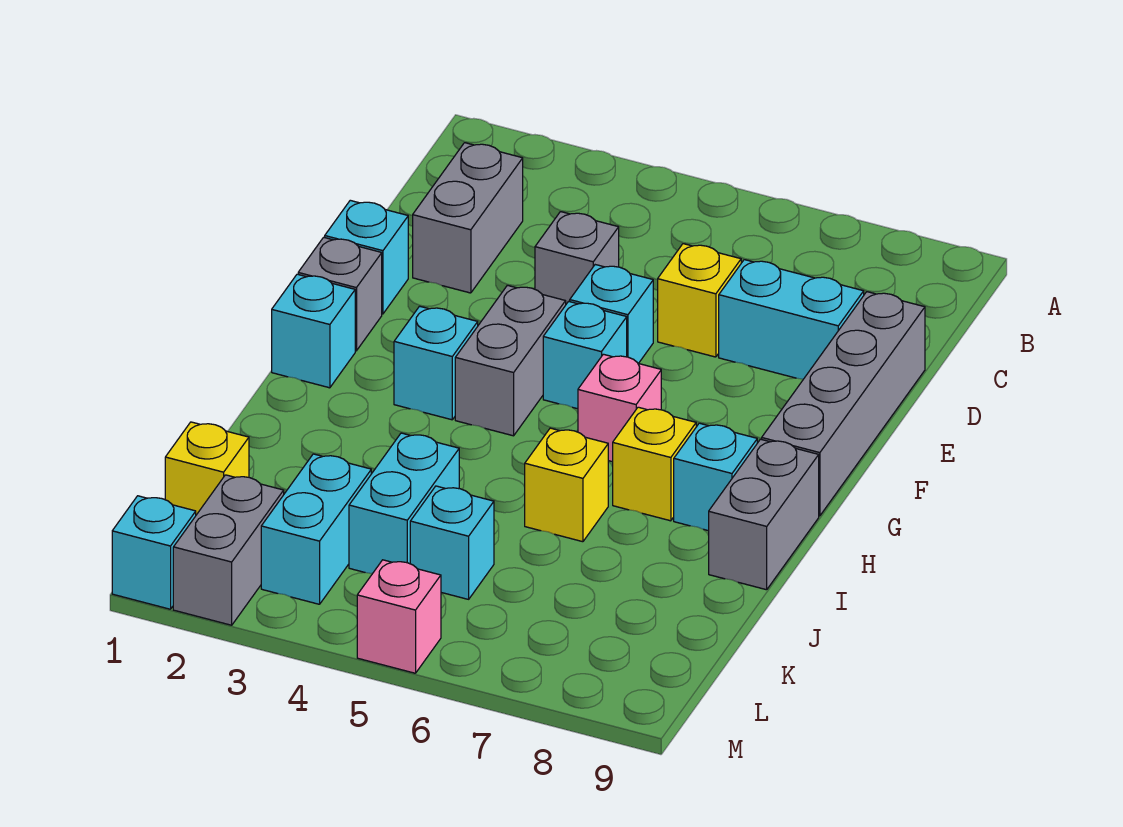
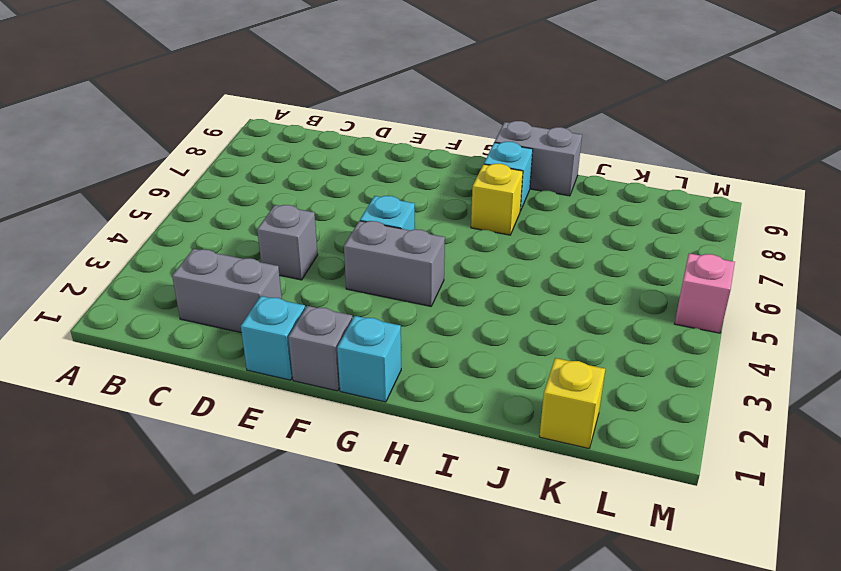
none -> yellow 1x1 brick [658,244,741,357]
none -> cyan 1x2 brick [719,260,864,379]
none -> grey 1x4 brick [762,292,925,516]

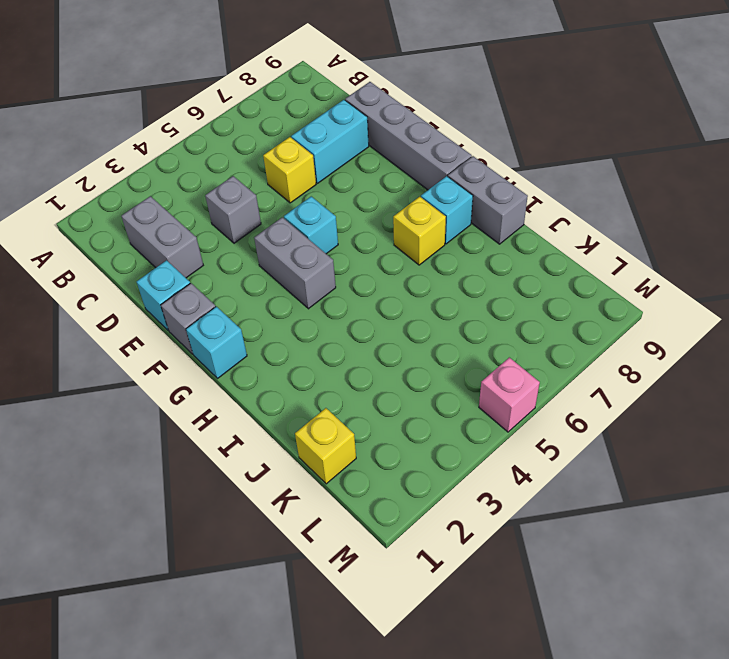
none -> cyan 1x1 brick [570,265,653,363]
none -> cyan 1x1 brick [394,306,478,420]
none -> pink 1x1 brick [578,354,661,462]

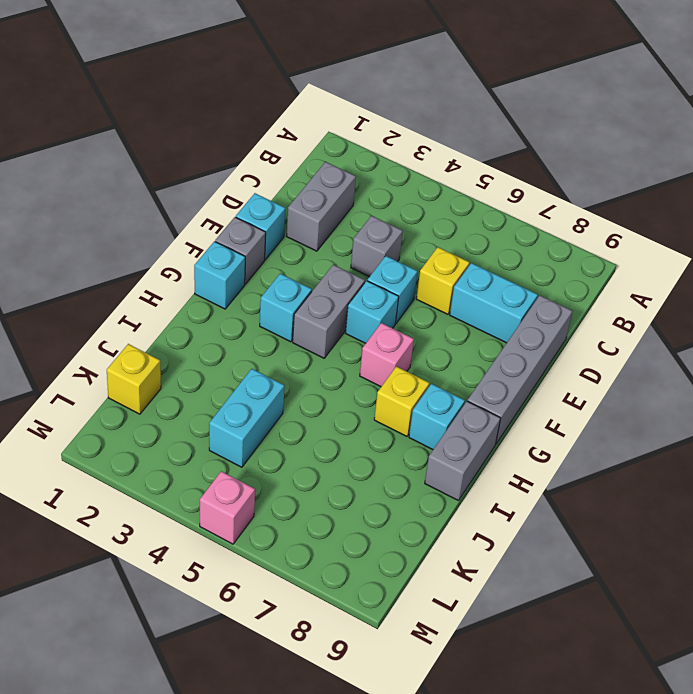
none -> yellow 1x1 brick [525,428,608,542]
none -> cyan 1x2 brick [261,454,371,604]
none -> cyan 1x1 brick [410,486,494,599]

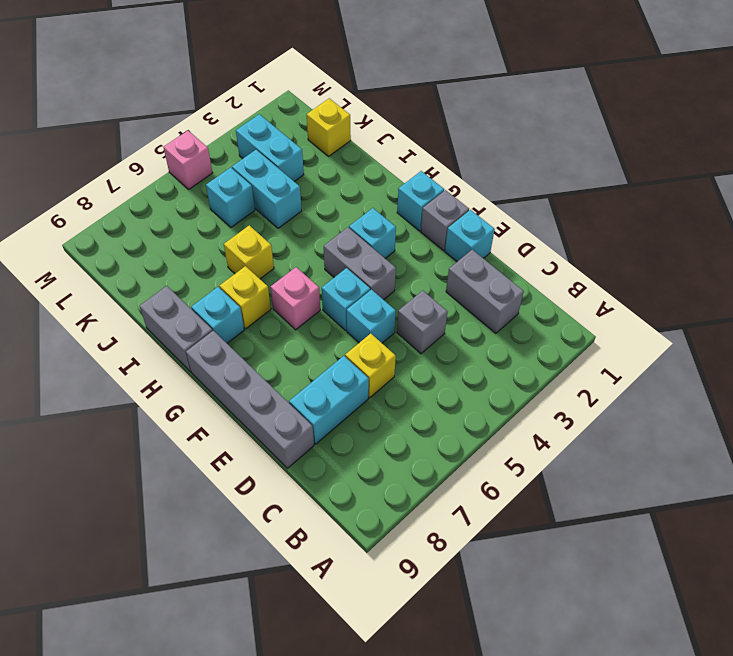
none -> grey 1x2 brick [173,475,284,625]
none -> cyan 1x1 brick [112,496,196,609]

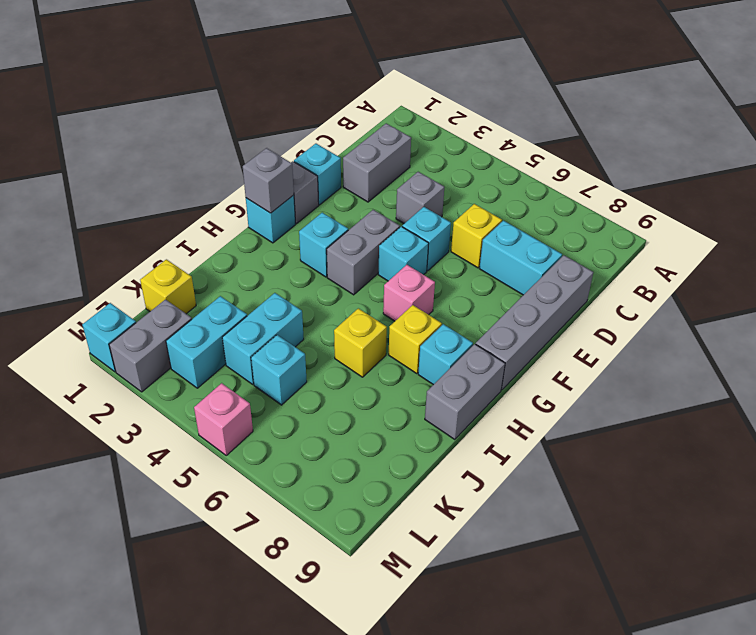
grey 1x1 brick [243,148,294,213] -> none

